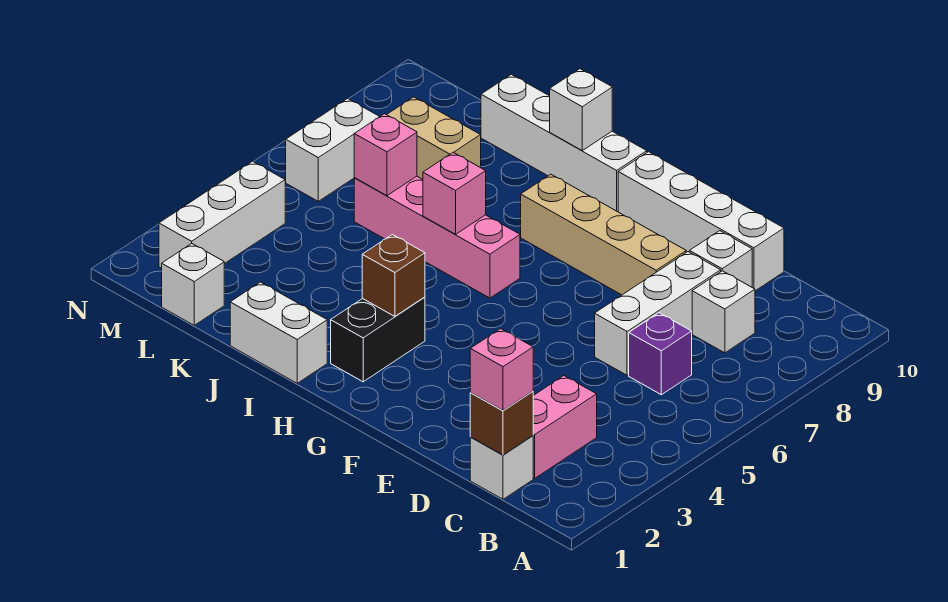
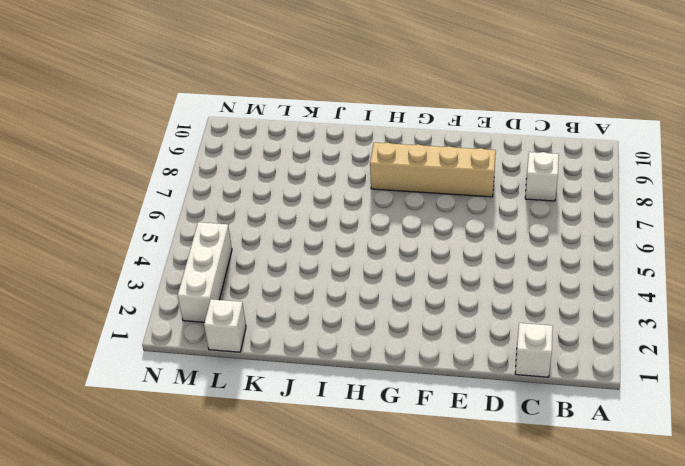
none -> pink 1x2 brick [533,376,597,478]
none -> purple 1x1 brick [629,313,692,395]
none -> white 1x3 brick [595,252,721,375]

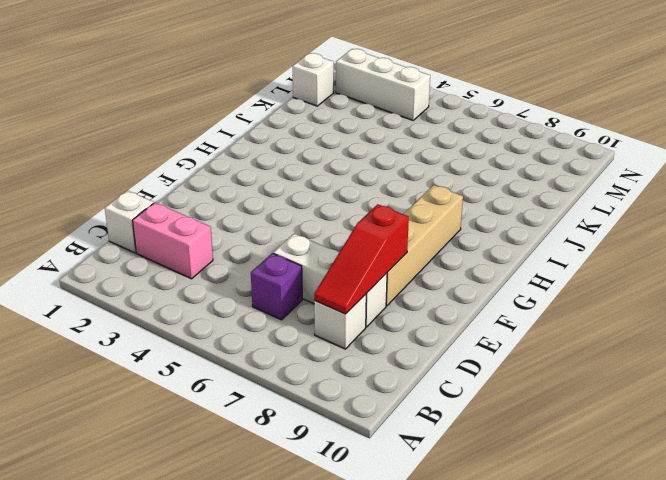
red 1x3 slope [314,204,409,314] -> none
none -> white 1x1 brick [690,231,752,287]
none -> white 1x4 brick [618,152,784,291]
none -> black 1x2 brick [331,297,425,382]

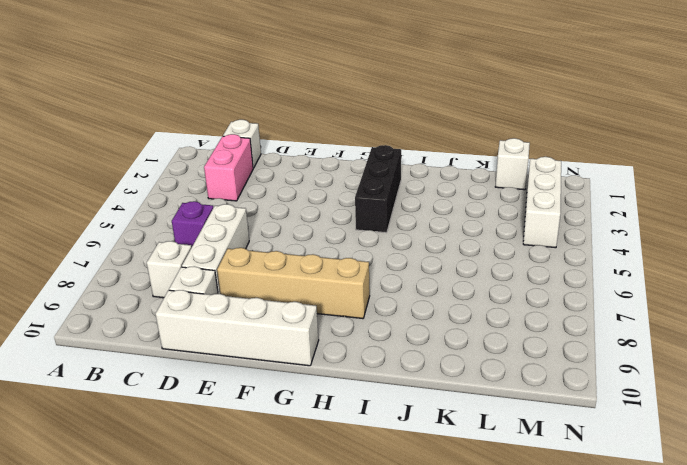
black 1x3 brick [355,145,401,233] -> black 1x2 brick [331,297,425,382]
none -> pink 1x4 brick [354,176,520,298]
none -> white 1x4 brick [481,74,647,212]
none -> white 1x2 brick [230,282,327,383]

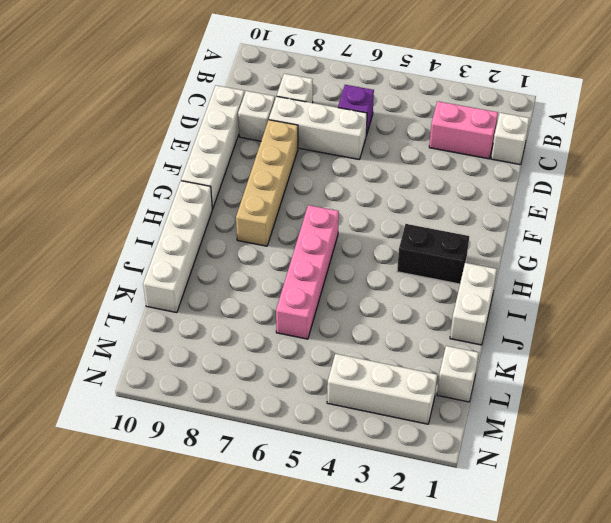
none -> tan 1x2 brick [387,97,481,179]
none -> white 1x2 brick [286,99,380,201]
none -> brown 1x1 brick [470,391,533,455]

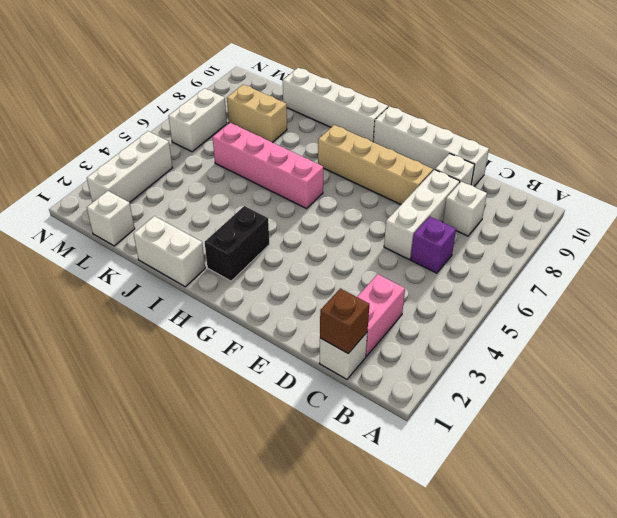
none -> brown 1x1 brick [362,235,425,316]
none -> pink 1x1 brick [423,152,486,234]
none -> white 1x1 brick [550,69,612,150]

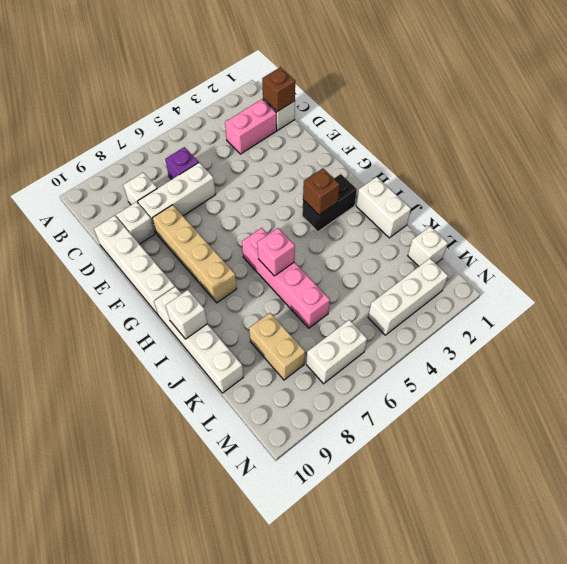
none -> pink 1x1 brick [354,114,417,196]
none -> pink 1x1 brick [470,329,533,410]

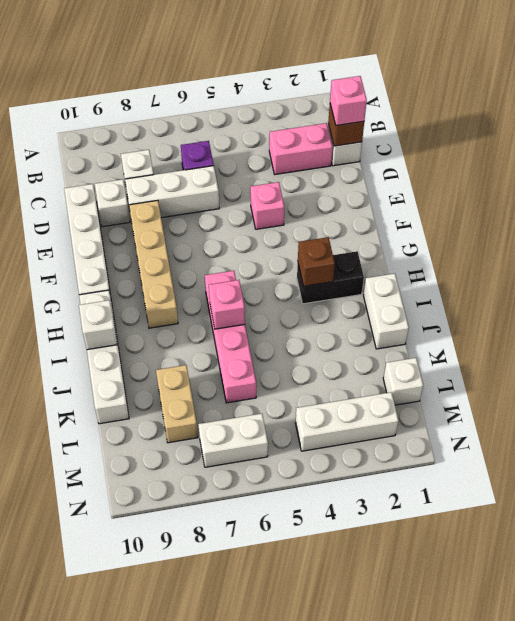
pink 1x1 brick [250,182,284,229] -> pink 1x1 brick moved to [354,114,417,196]

